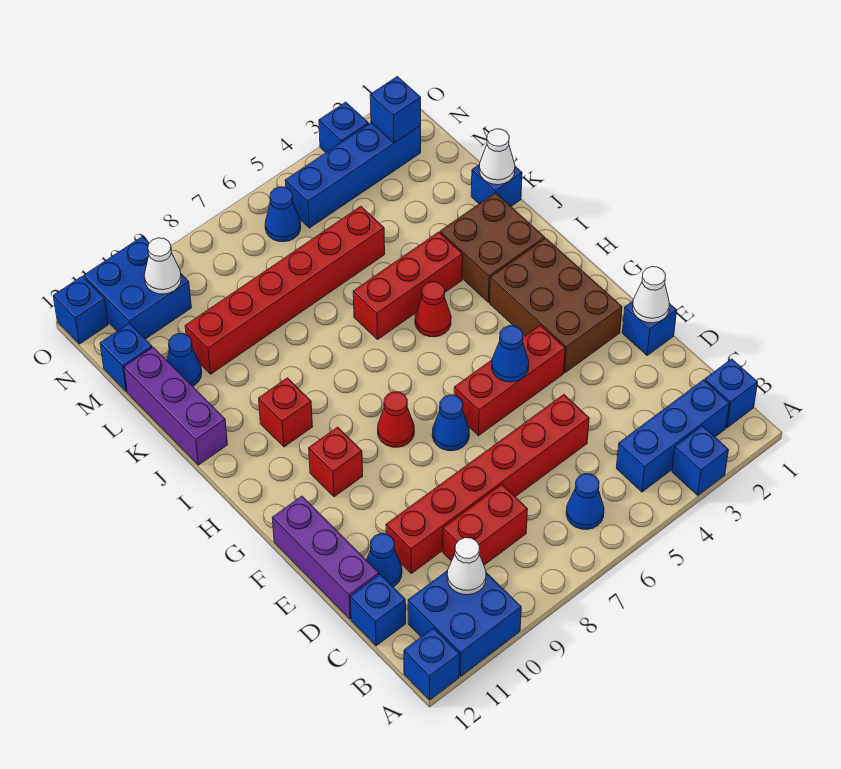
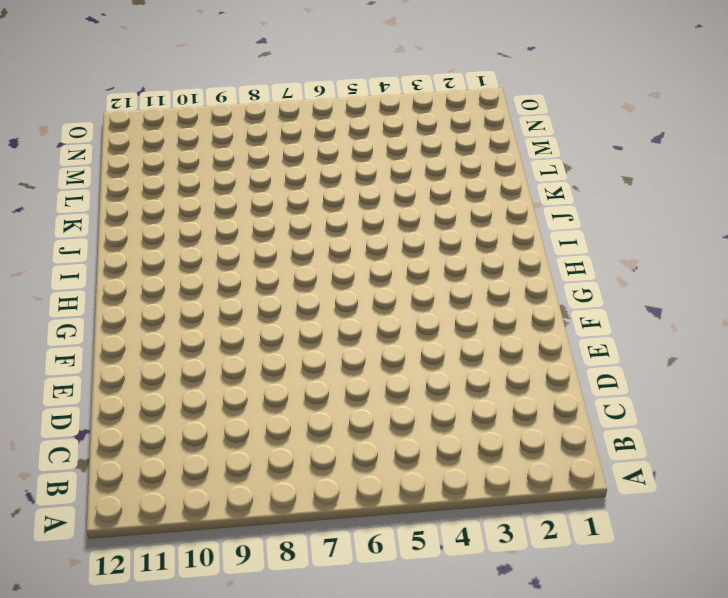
none -> blue 1x1 brick [672,426,728,495]
none -> blue 2x2 brick [408,570,521,676]
none -> blue 1x1 brick [404,628,460,700]
none -> blue 1x1 brick [705,359,758,428]

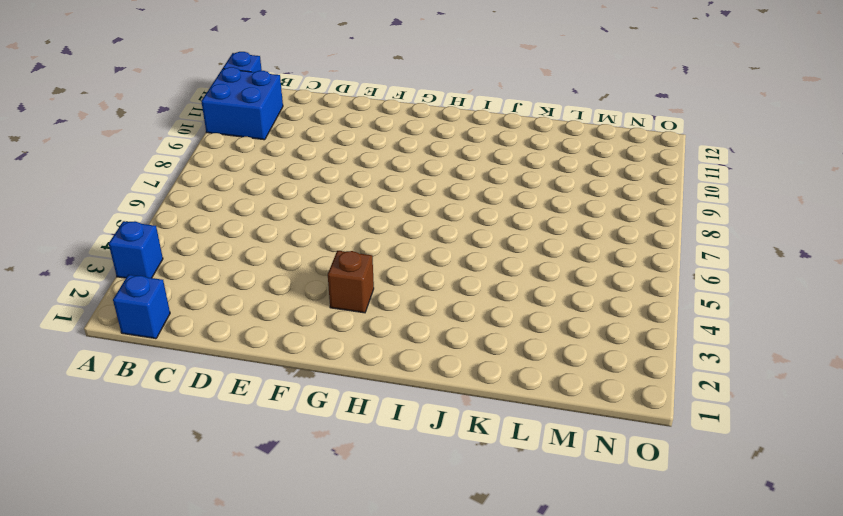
brown 1x1 brick [328,251,374,313] -> brown 2x3 brick [490,238,622,373]
none -> blue 1x3 brick [616,380,729,492]
none -> blue 1x1 cone [566,474,604,530]
none -> red 1x2 brick [443,485,528,565]
none -> blue 1x1 brick [350,574,406,646]

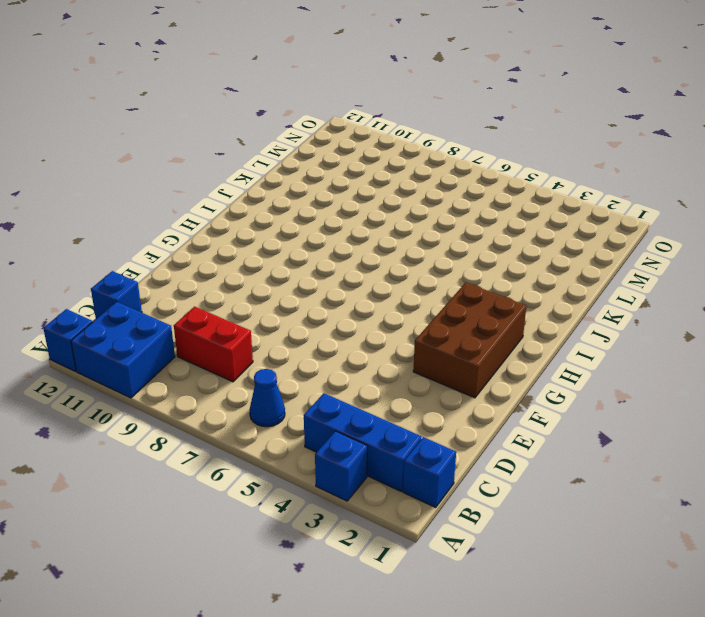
none -> red 1x6 brick [386,395,589,574]
none -> blue 1x1 cone [367,534,402,587]
none -> purple 1x3 brick [272,496,379,619]
none -> blue 1x1 brick [622,301,677,355]

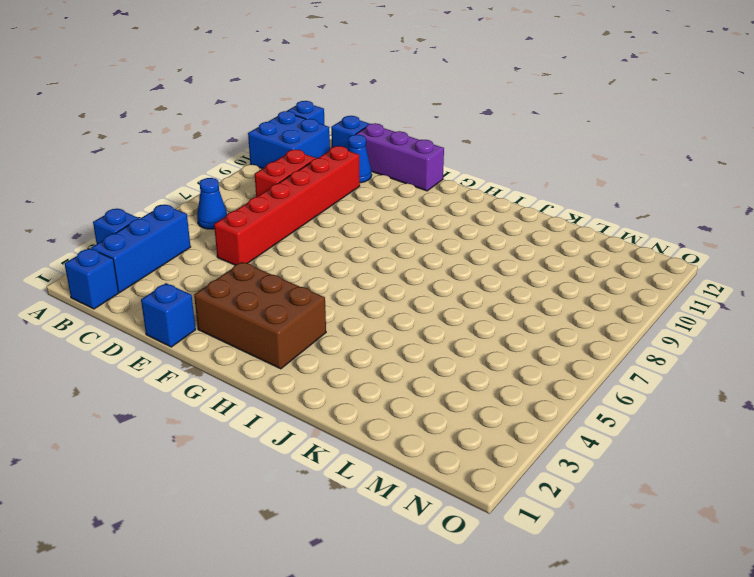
none -> red 1x3 brick [454,325,565,436]
none -> blue 1x1 cone [432,395,469,451]
none -> red 1x1 cone [378,392,414,447]
none -> red 1x1 brick [309,427,363,497]

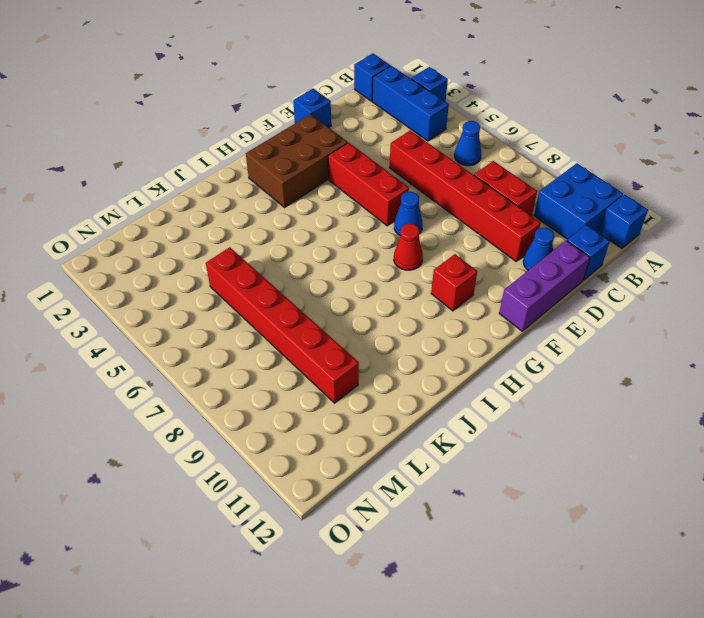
none -> brown 2x2 brick [440,193,545,302]
none -> red 1x1 cone [415,282,451,337]
none -> red 1x1 brick [259,378,313,447]
none -> red 1x3 brick [353,232,463,339]

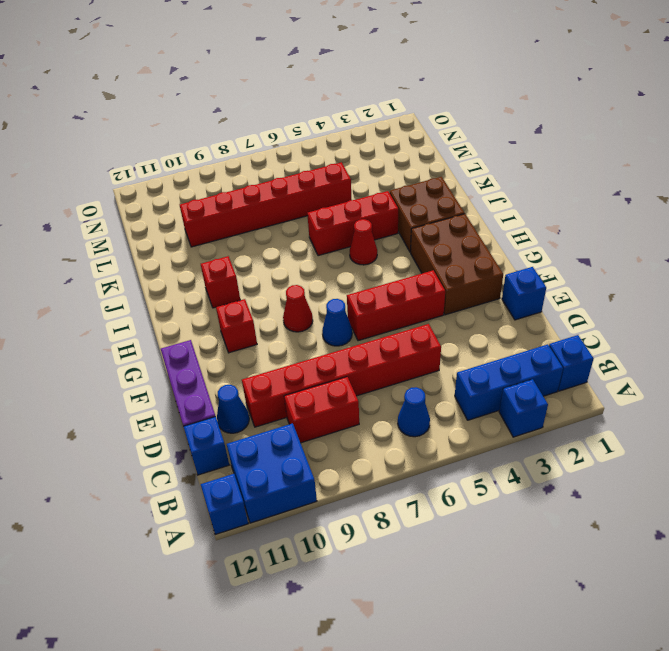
none -> purple 1x3 brick [124,347,228,465]
none -> blue 1x1 brick [471,164,522,206]
none -> blue 1x1 cone [167,333,202,386]
none -> blue 1x1 brick [100,323,152,392]

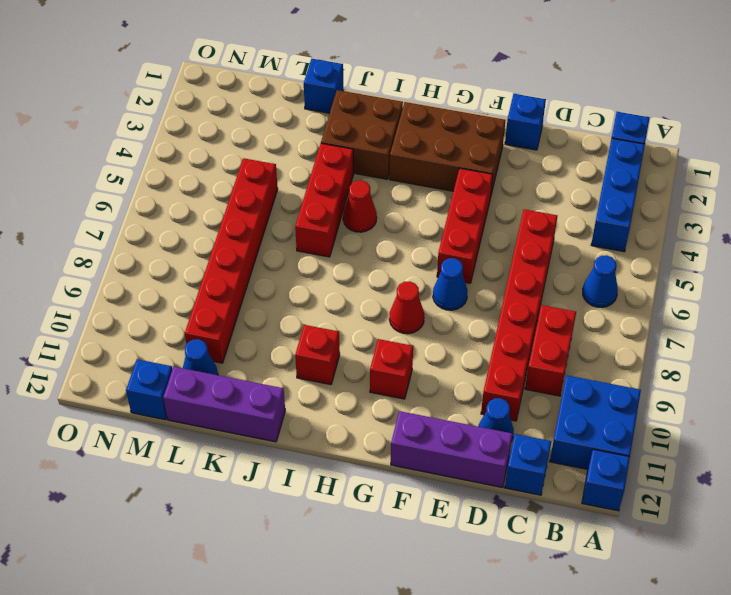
none -> blue 1x1 brick [672,426,728,495]
none -> blue 1x4 brick [285,123,421,228]
none -> blue 1x1 cone [265,187,301,242]
none -> blue 2x2 brick [84,236,191,339]

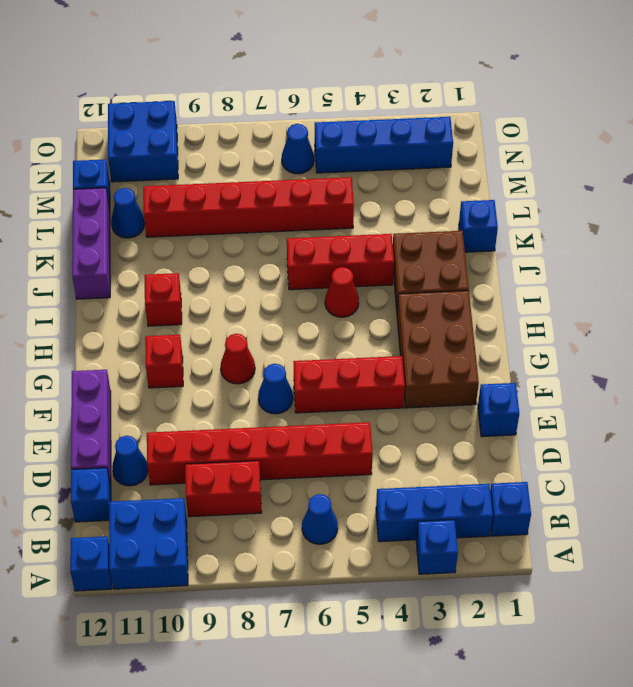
none -> blue 1x1 brick [319,102,368,152]
none -> blue 1x1 brick [53,276,108,344]
none -> white 1x1 cone [447,538,486,595]
none -> white 1x1 cone [633,267,669,323]

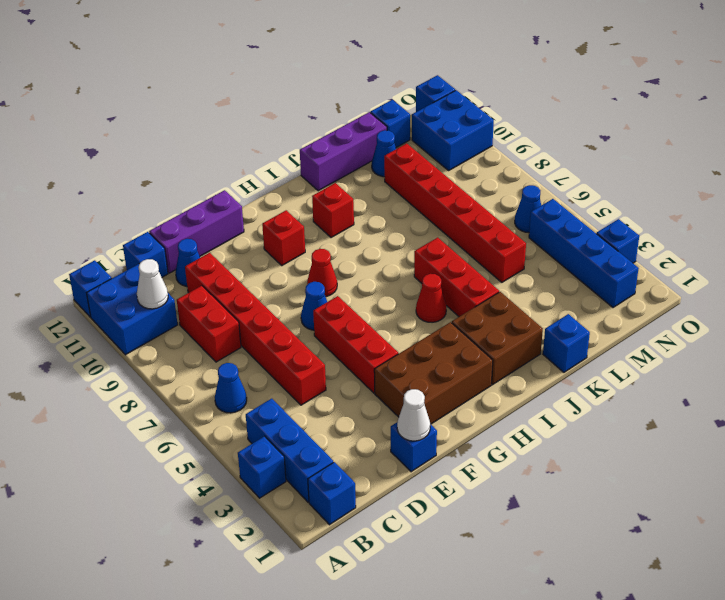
none -> blue 1x1 cone [492,326,529,382]
none -> white 1x1 cone [479,129,515,185]
none -> blue 1x1 brick [370,76,421,143]
none -> white 1x1 cone [144,238,181,294]

